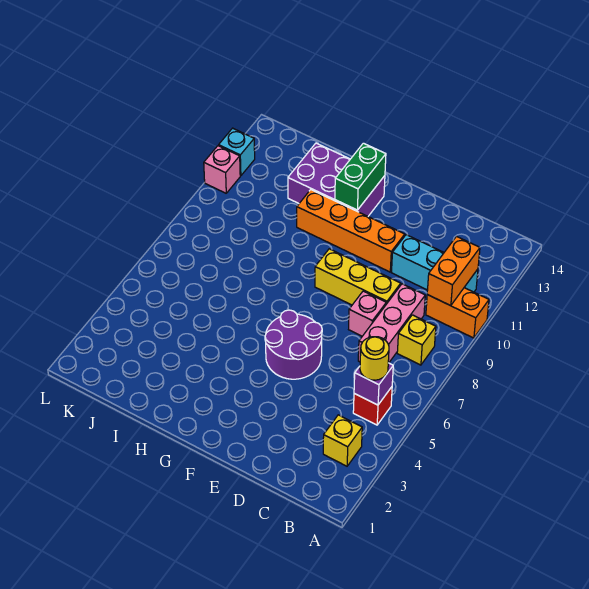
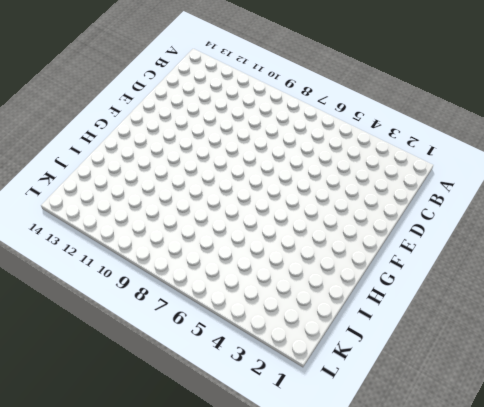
none -> orange 1x2 brick [426,288,489,338]
none -> yellow 1x1 brick [323,415,362,466]
none -> red 1x1 brick [353,387,392,425]

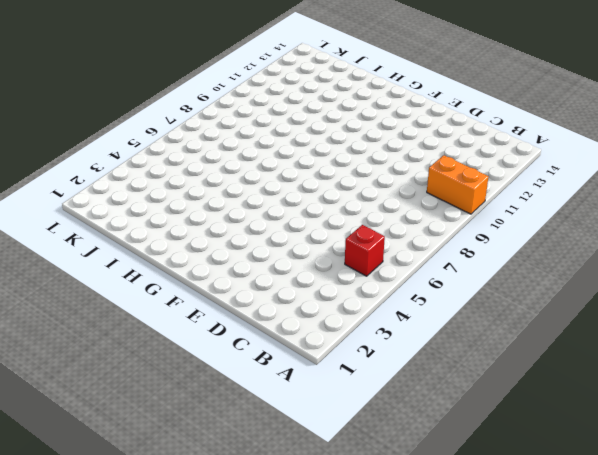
none -> yellow 1x1 brick [323,415,362,466]
none -> yellow 1x1 brick [397,315,436,365]
none -> cyan 1x3 brick [392,235,478,292]

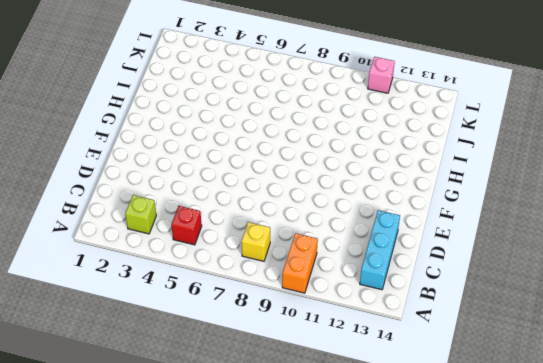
lime 1x1 brick [125,195,156,234] -> yellow 1x1 brick [323,415,362,466]
cyan 1x3 brick [360,210,400,290] -> cyan 1x3 brick moved to [392,235,478,292]
none -> pink 1x3 brick [358,284,425,363]
none -> pink 1x1 brick [349,291,386,336]
none -> yellow 1x3 brick [315,249,401,305]

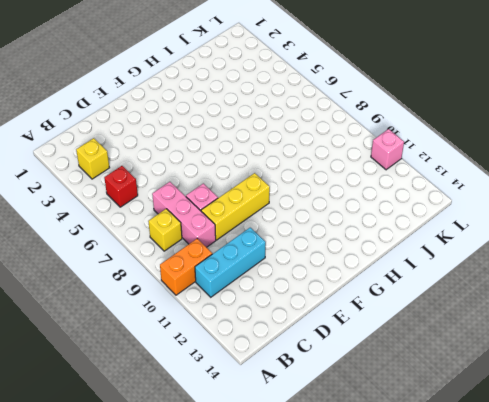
none -> purple 2x2 round brick [265,310,322,379]
none -> orange 1x4 brick [297,190,405,272]
none -> purple 2x3 brick [288,143,385,216]

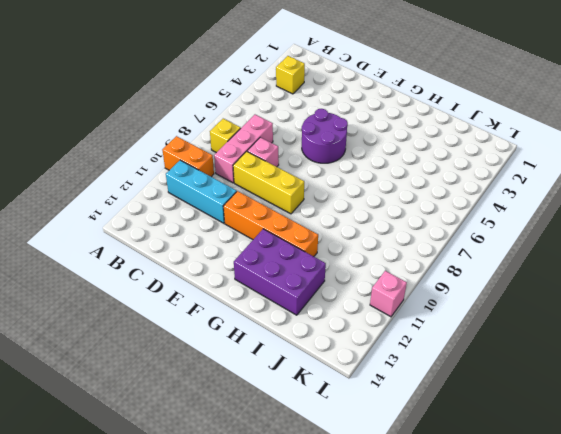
none -> red 1x1 brick [353,387,392,425]
none -> cyan 1x1 brick [219,128,255,176]
none -> purple 1x1 brick [354,363,393,405]

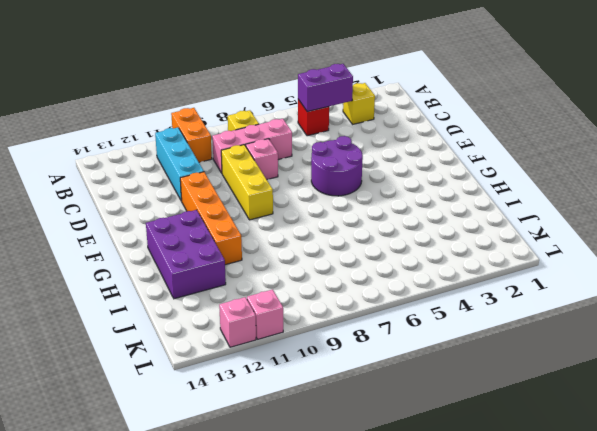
purple 1x2 brick [298,64,353,112] -> purple 1x1 brick [354,363,393,405]
pink 1x1 brick [219,297,256,347] -> cyan 1x1 brick [219,128,255,176]
none -> orange 1x2 brick [427,237,480,306]
none -> green 1x2 brick [335,143,386,210]
none -> yellow 1x1 round brick [360,337,389,380]

